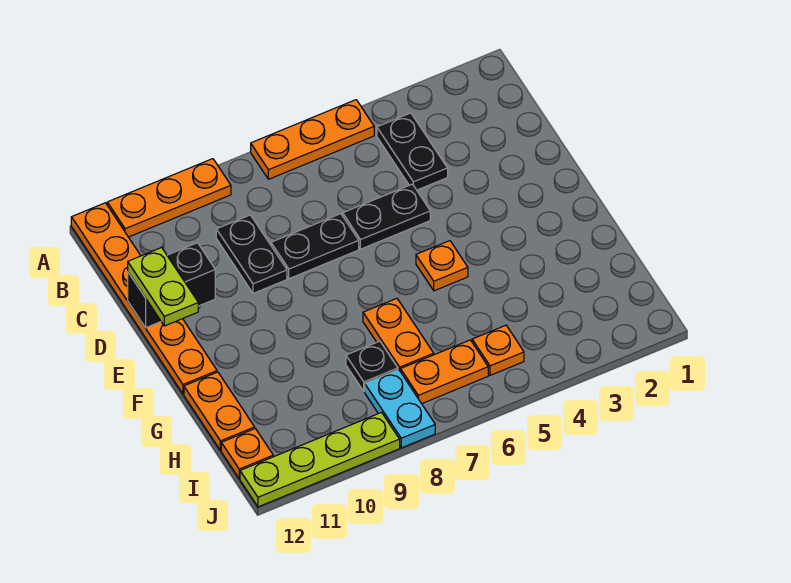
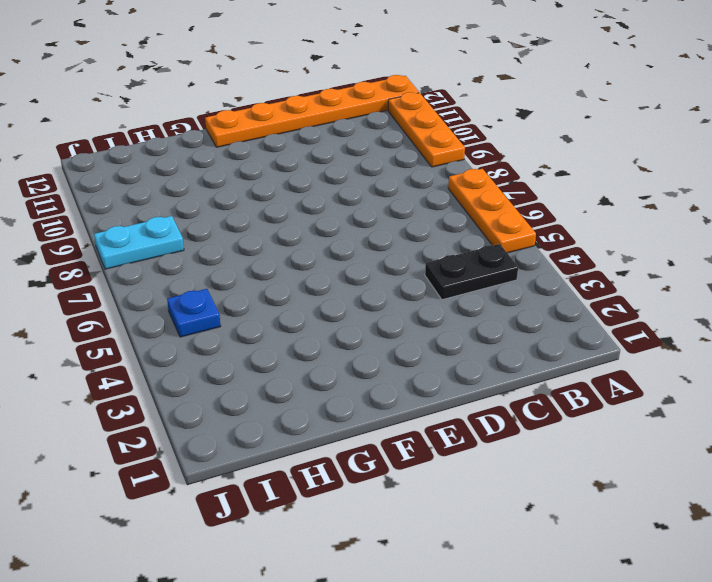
blue 1x1 plate [167,289,221,337] -> orange 1x1 plate [472,325,524,375]
none -> black 1x2 plate [216,215,287,293]
none -> black 1x2 plate [343,184,430,249]
none -> black 1x2 plate [271,214,359,279]

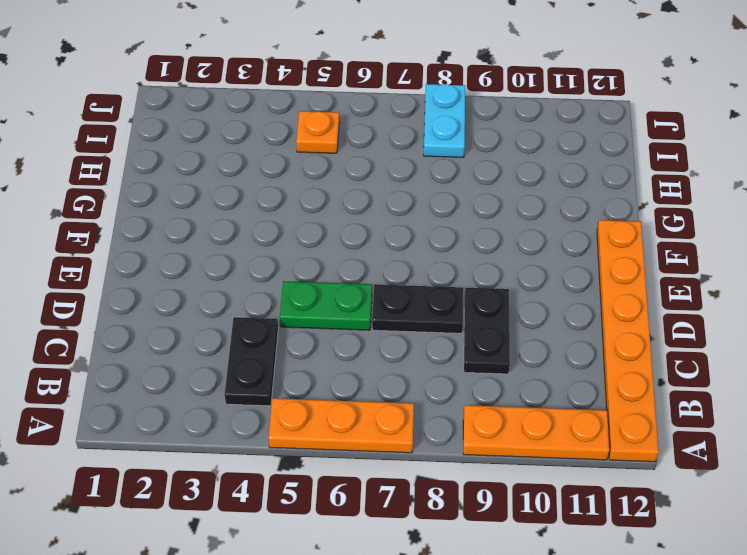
green 1x2 plate [280,281,372,330] -> black 1x2 plate [343,184,430,249]
none -> orange 1x1 plate [416,241,468,291]
none -> orange 1x2 plate [363,298,434,370]
none -> orange 1x2 plate [184,372,255,451]

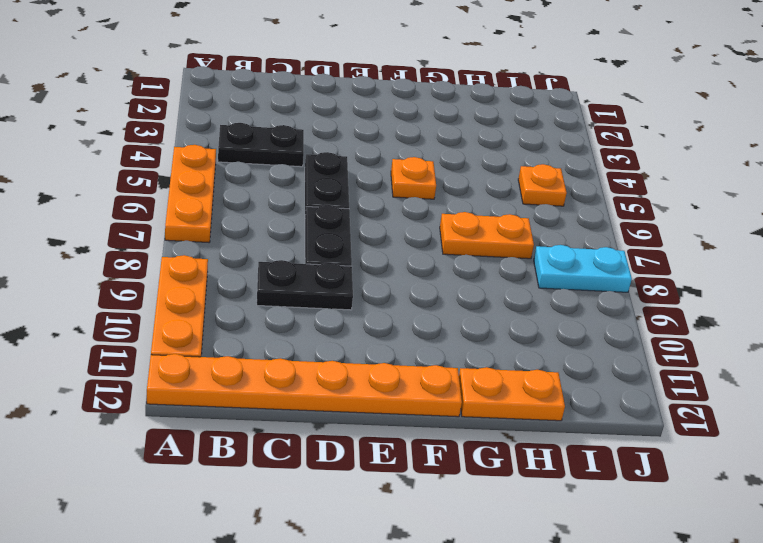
none -> black 1x1 plate [346,341,398,391]
none -> orange 1x2 plate [400,340,488,404]
none -> orange 1x1 plate [221,429,273,479]

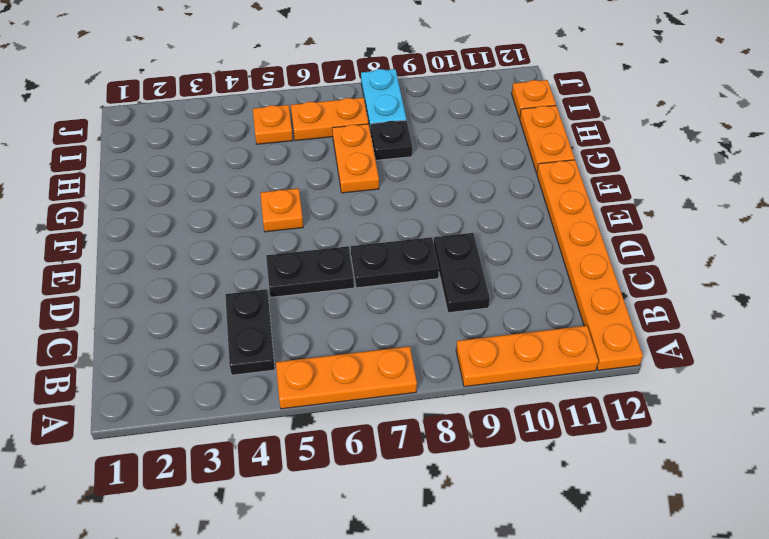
none -> lime 1x4 plate [240,412,400,507]
none -> black 1x2 brick [128,243,215,328]
none -> lime 1x2 plate [128,248,198,326]

